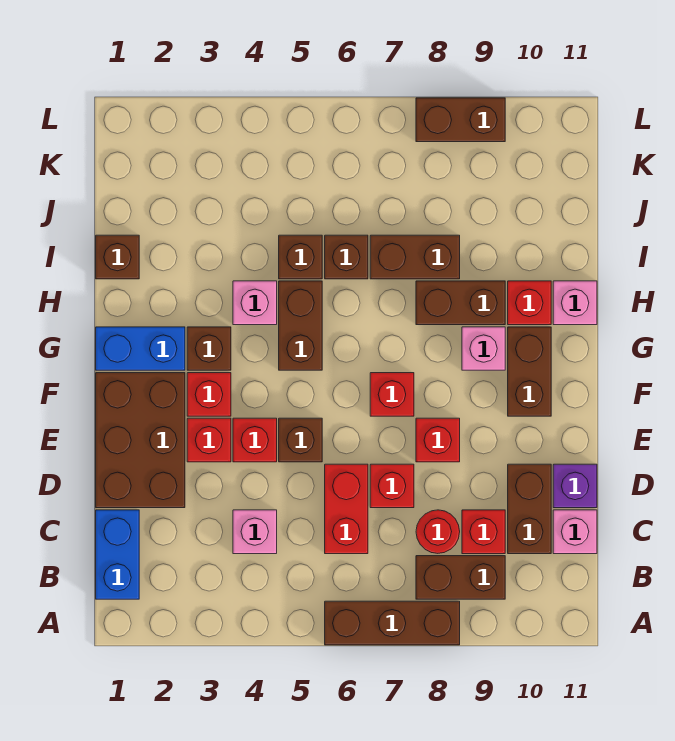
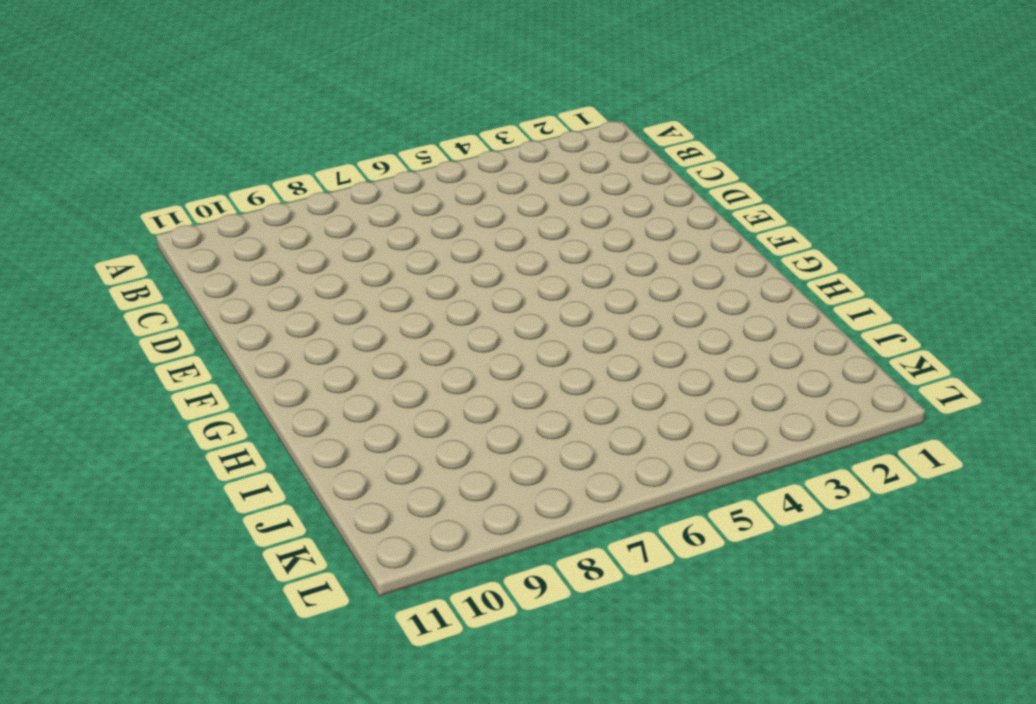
none -> brown 1x3 brick [325,601,460,645]
none -> blue 1x2 brick [96,510,139,599]
none -> brown 1x2 brick [416,556,505,599]
none -> pink 1x1 brick [233,510,277,554]

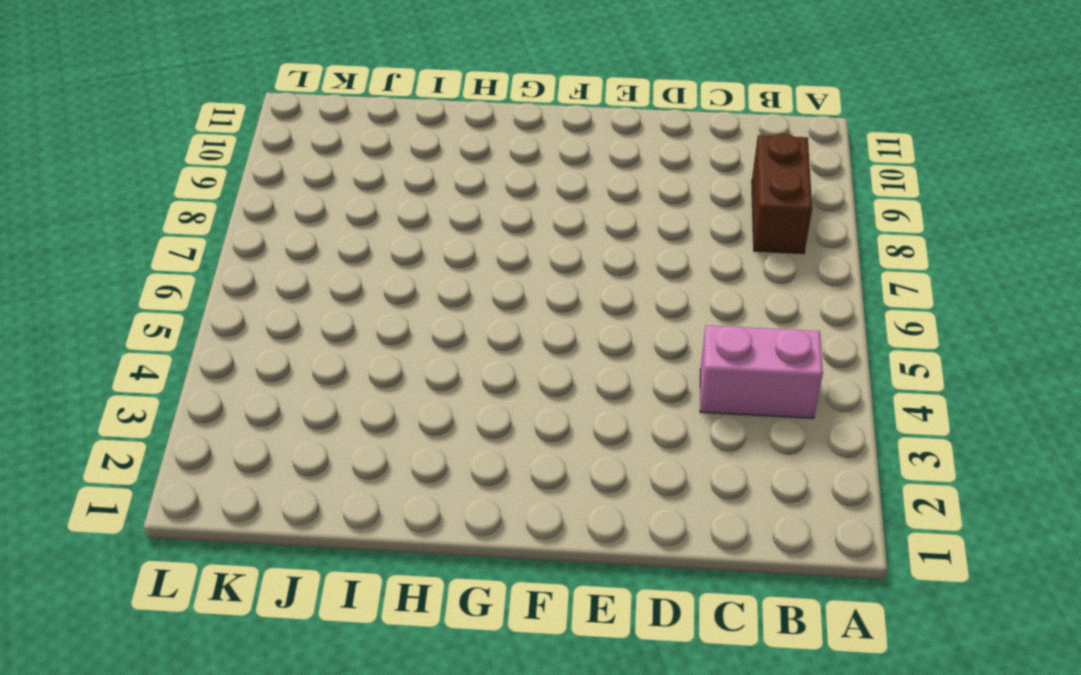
pink 1x2 brick [700,325,823,418] -> pink 1x1 brick [233,510,277,554]
none -> brown 1x3 brick [325,601,460,645]
none -> blue 1x2 brick [96,510,139,599]
none -> red 1x2 brick [325,464,368,554]
none -> red 1x1 round brick [416,510,460,553]

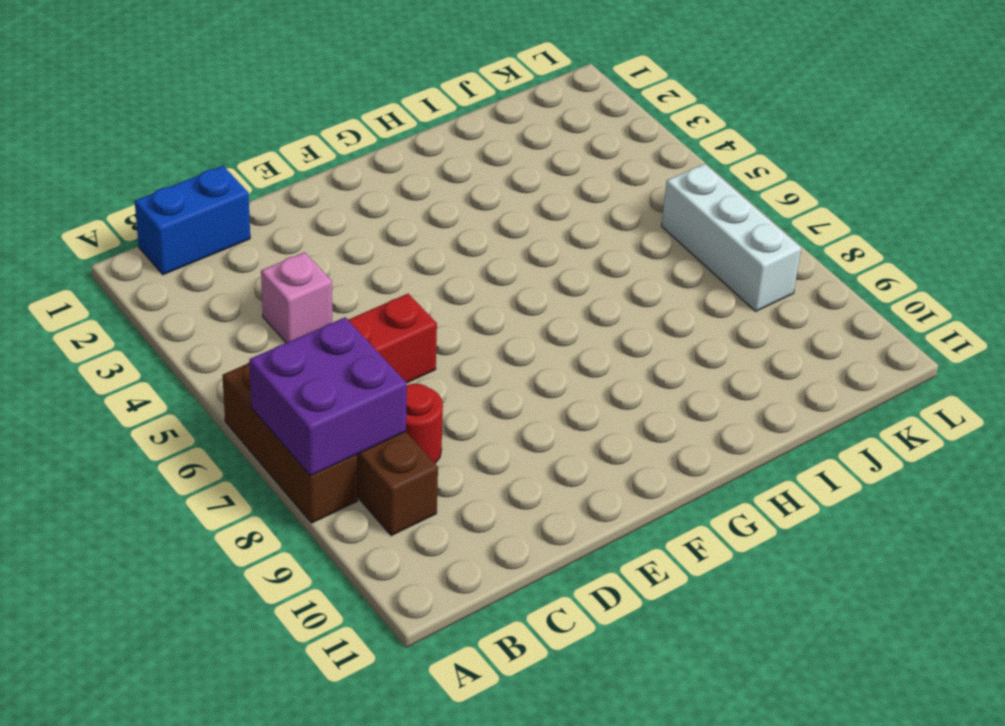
purple 2x2 brick [249,317,407,476] -> none
white 1x3 brick [662,164,801,311] -> none
none -> red 1x1 brick [462,510,505,554]
none -> brown 1x2 brick [508,464,551,554]
none -> pink 1x1 brick [553,510,597,554]
none -> brown 2x3 brick [96,373,185,508]

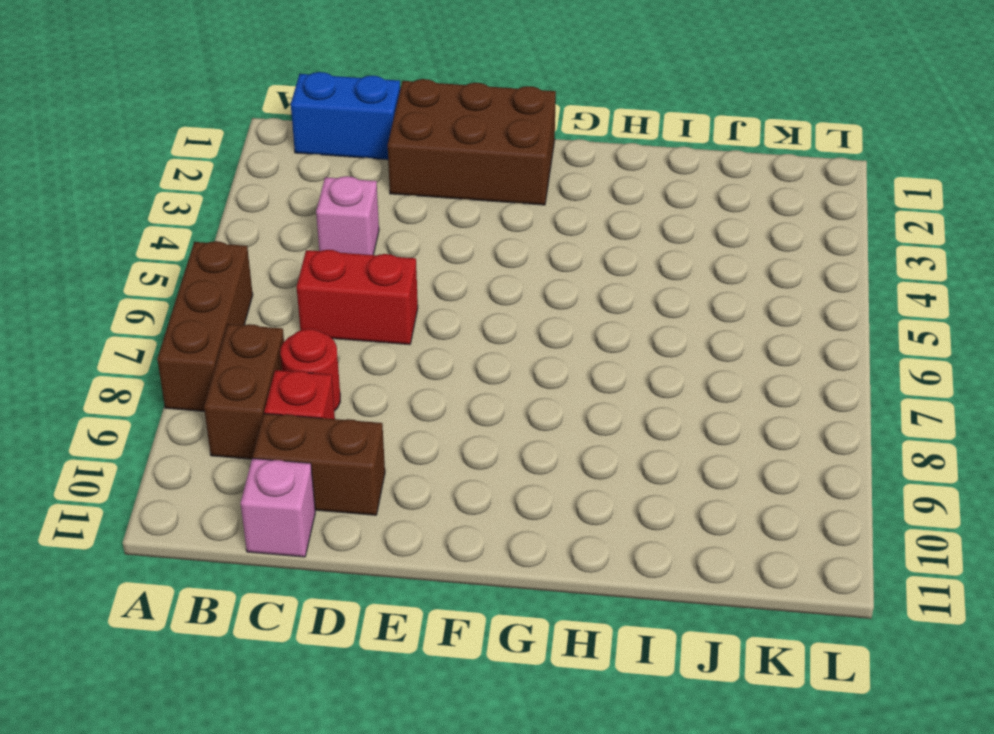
none -> red 1x1 brick [370,464,414,508]
none -> purple 1x1 brick [553,464,597,508]
none -> red 1x1 brick [187,418,231,462]
none -> red 1x1 brick [233,418,277,462]

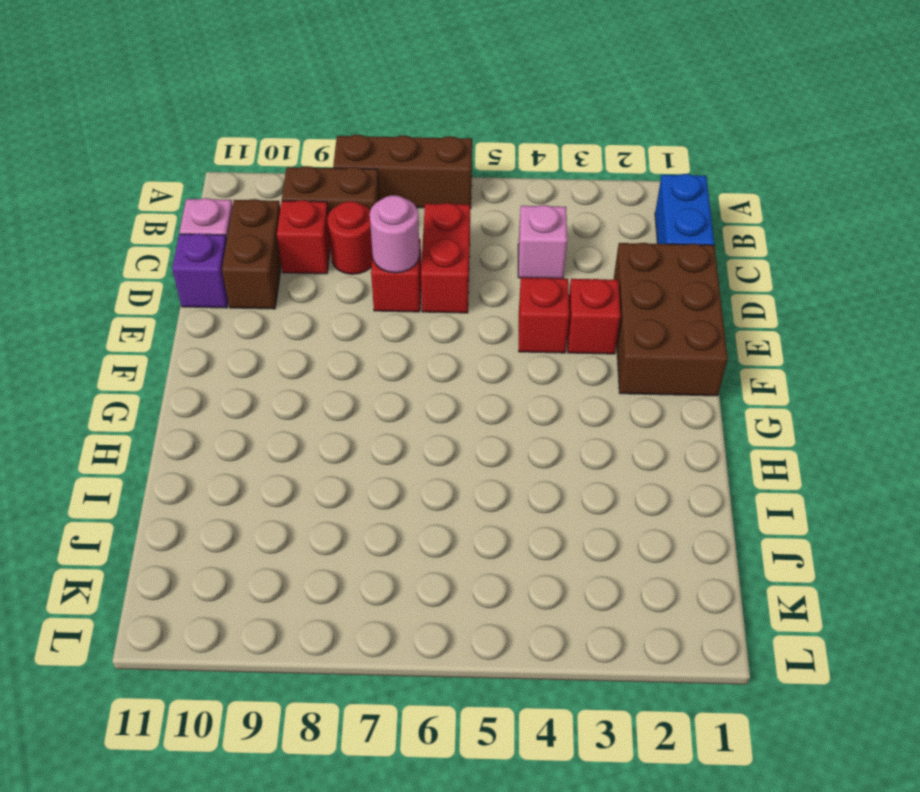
pink 1x1 round brick [370,195,420,273] -> none
none -> brown 1x1 brick [279,418,322,462]
none -> red 1x1 brick [416,418,460,462]
none -> red 1x1 brick [187,373,231,416]
none -> red 1x1 brick [370,373,414,416]

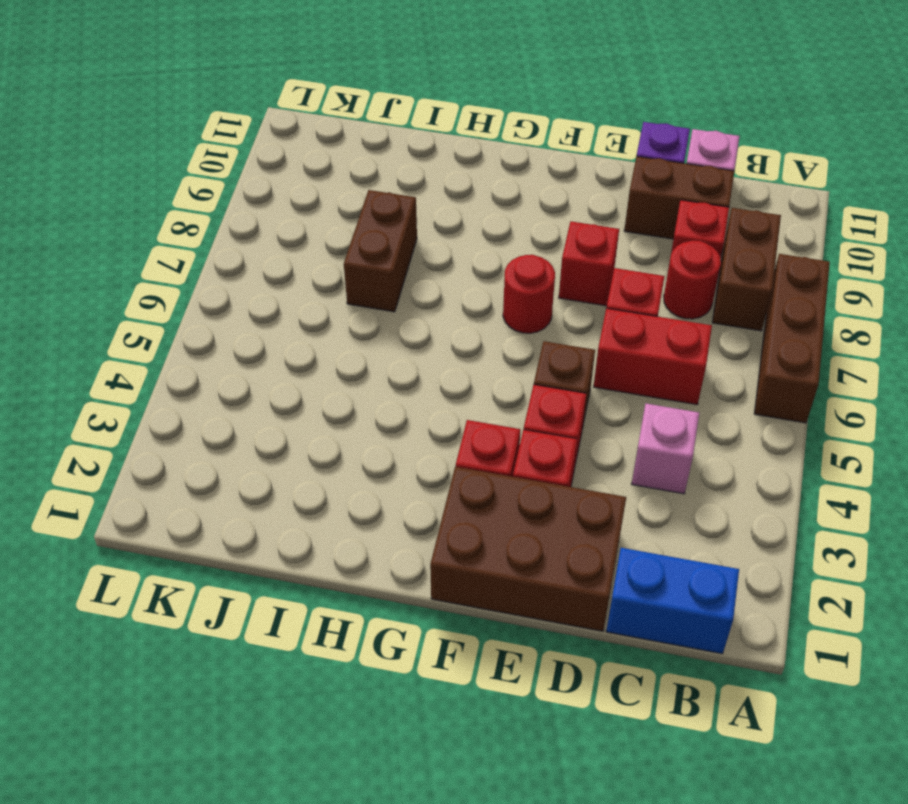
red 1x1 round brick [503,255,555,333] -> red 1x1 brick [370,373,414,416]
none -> brown 1x2 brick [508,327,551,416]
none -> blue 1x2 brick [96,327,185,370]
none -> brown 1x1 brick [187,327,231,370]
none -> brown 1x2 brick [279,281,322,370]

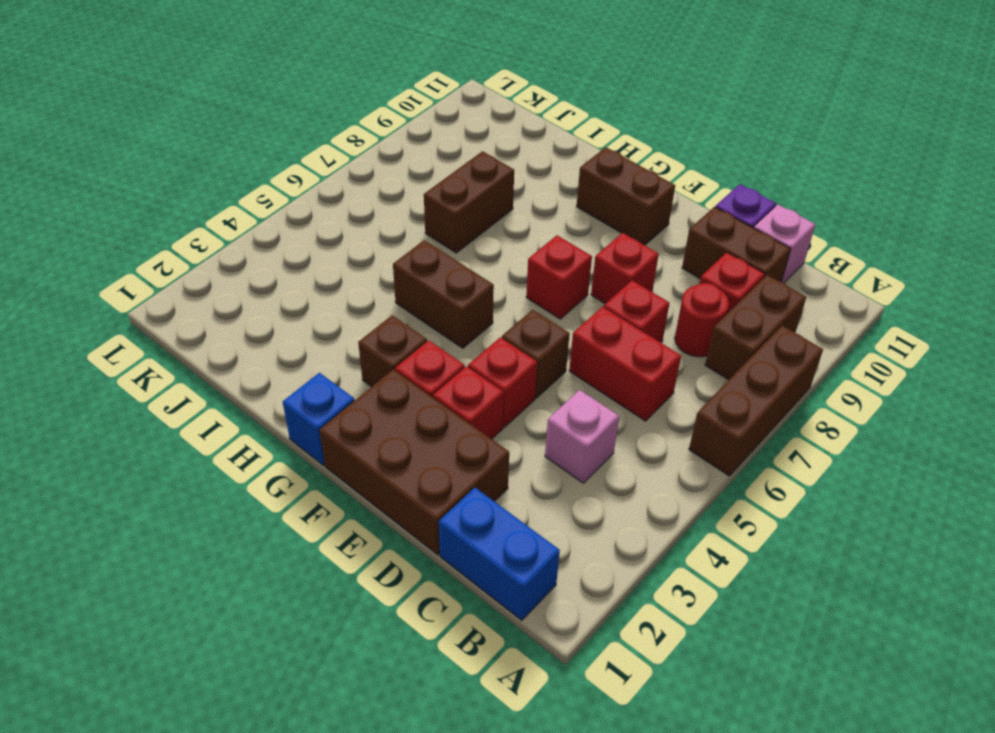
blue 1x1 brick [283,373,355,465] -> blue 1x2 brick [96,327,185,370]
none -> pink 1x1 brick [462,327,505,370]
none -> pink 1x1 brick [233,281,277,325]
none -> brown 1x2 brick [416,281,505,325]
none -> red 1x1 brick [508,281,551,325]

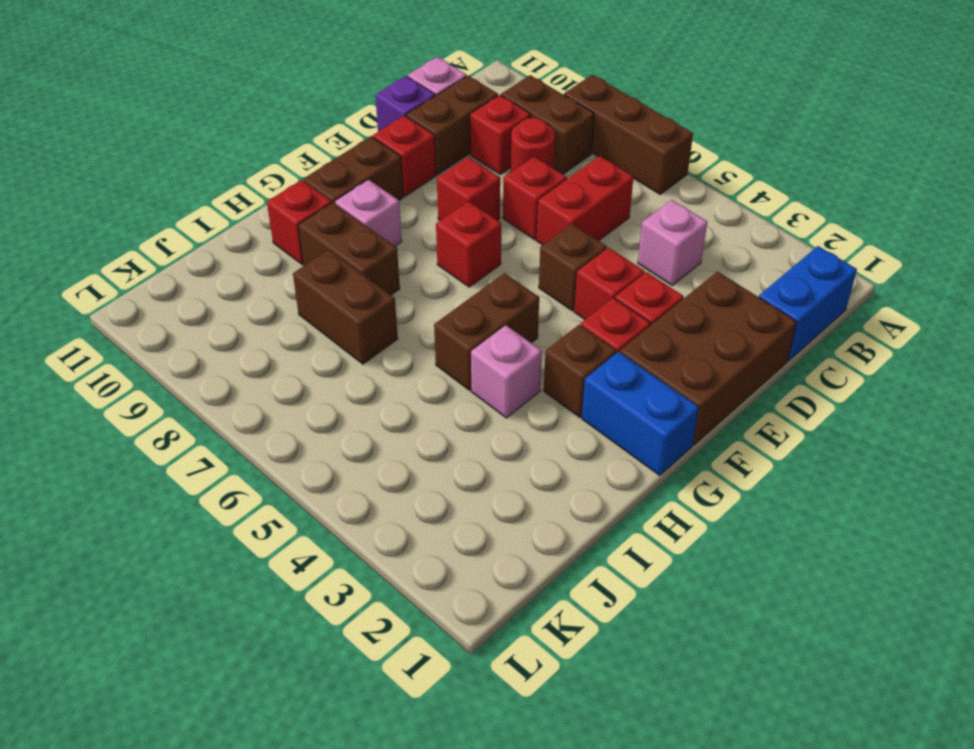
red 1x1 brick [373,115,436,196] -> none
none -> pink 1x1 brick [553,281,597,325]
none -> brown 1x1 brick [96,235,139,279]
none -> brown 1x1 brick [279,235,322,279]
none -> brown 1x1 brick [325,235,368,279]

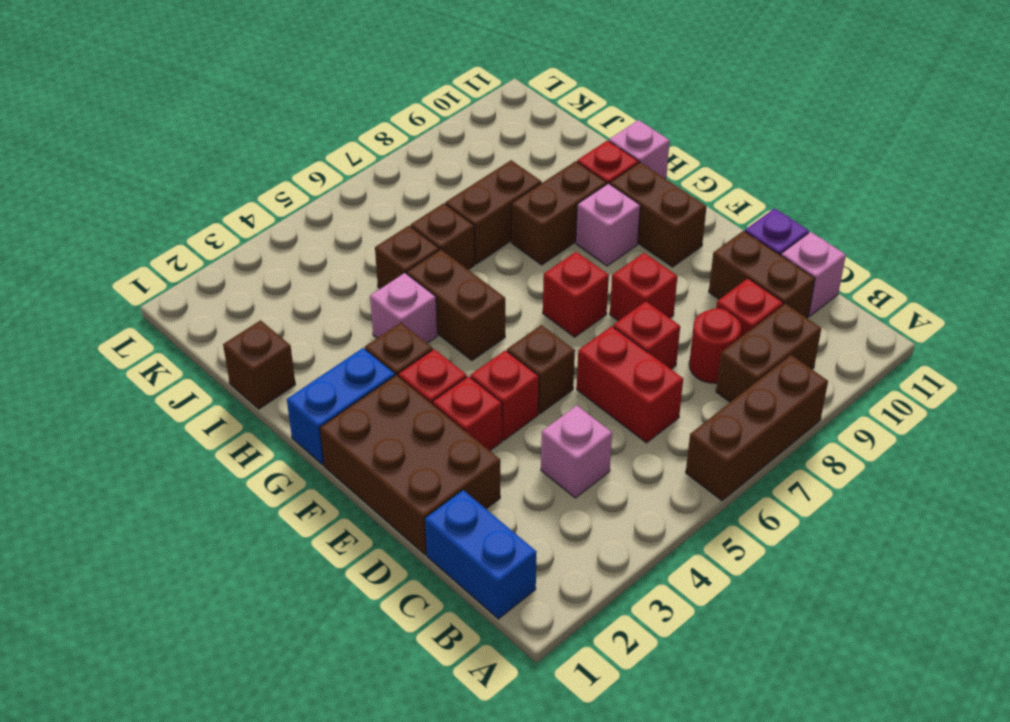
none -> brown 1x2 brick [416,98,505,142]

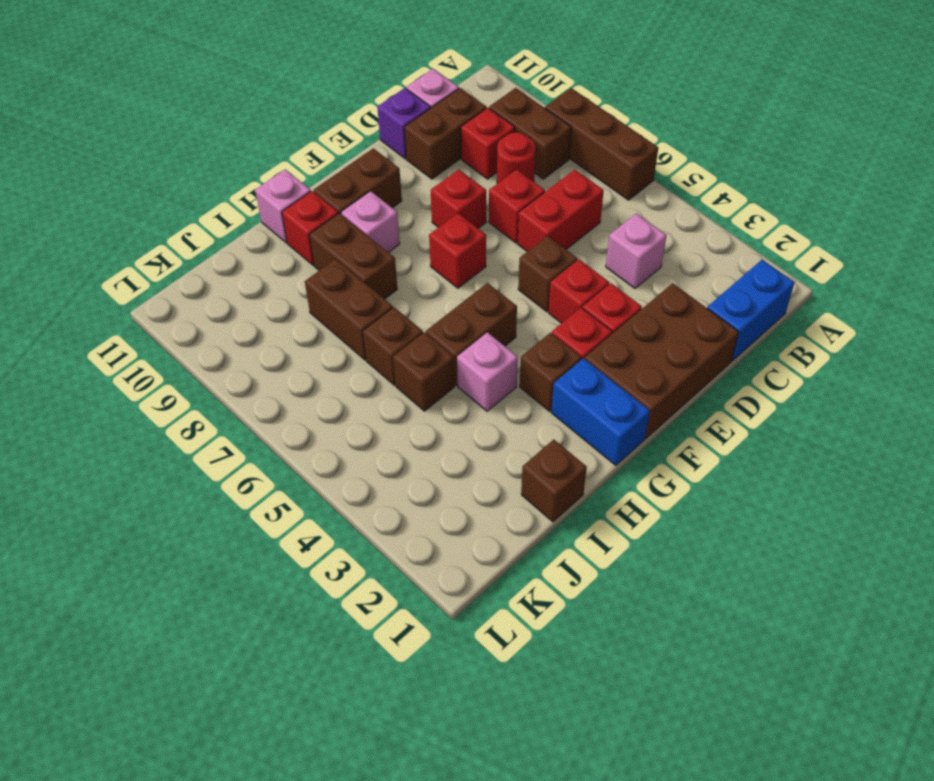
none -> brown 1x2 brick [416,98,505,142]

